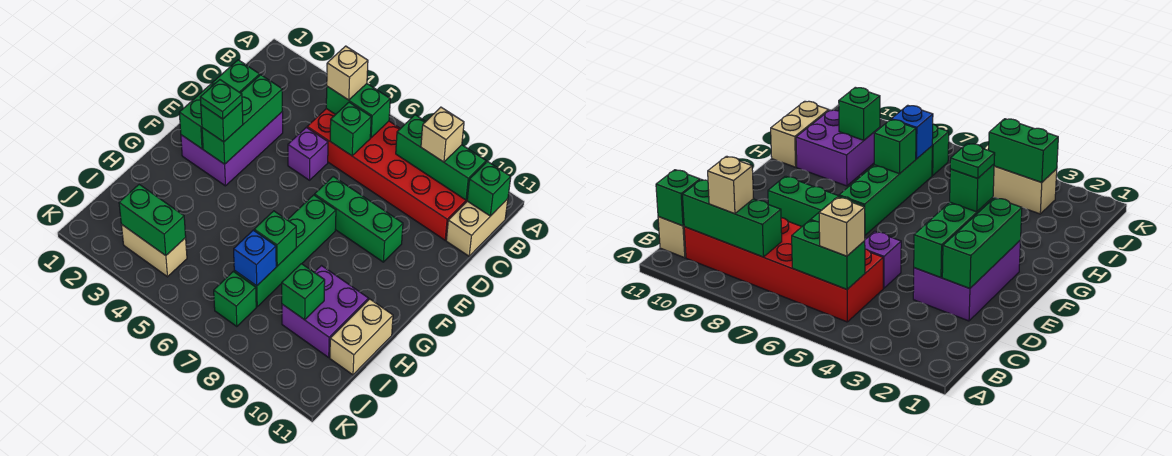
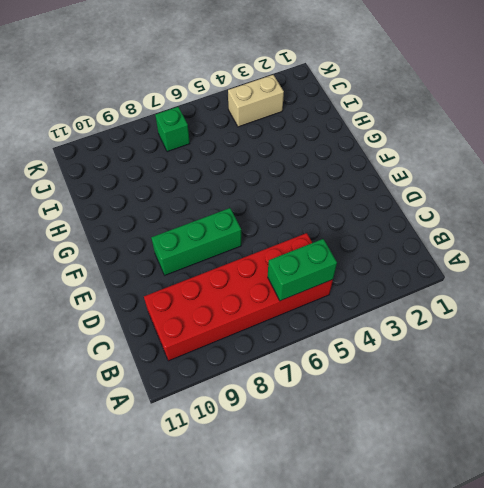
none -> tan 1x2 brick [446,199,508,256]
none -> purple 2x3 brick [181,112,283,186]
none -> purple 1x1 brick [288,127,328,180]

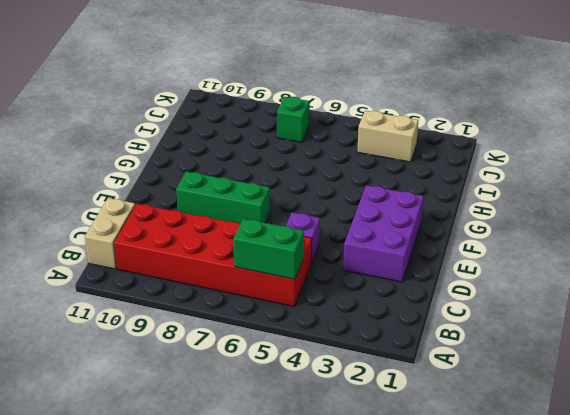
none -> green 1x4 brick [234,195,336,307]
none -> purple 2x2 brick [282,266,369,357]
none -> tan 1x2 brick [330,299,393,375]

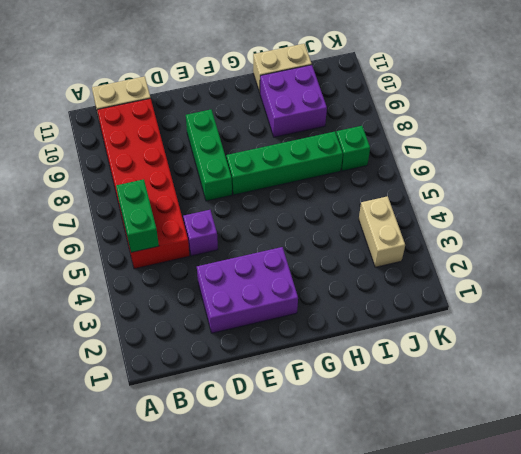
none -> green 1x3 brick [396,115,486,200]
none -> green 1x1 brick [467,162,511,216]
none -> green 1x1 brick [330,102,371,156]

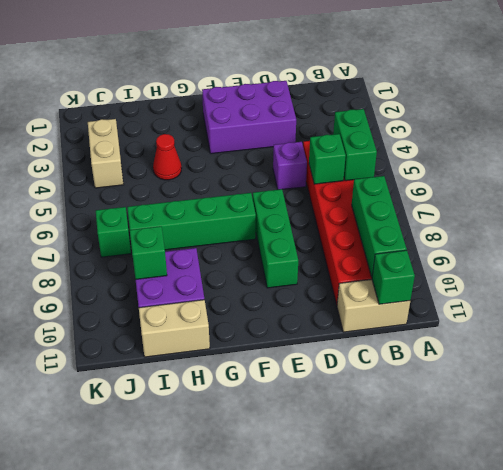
red 1x1 cone [153,134,182,180] -> none
none -> green 1x3 brick [179,60,260,149]
none -> green 1x3 brick [202,75,282,164]
none -> green 1x1 brick [254,211,296,266]

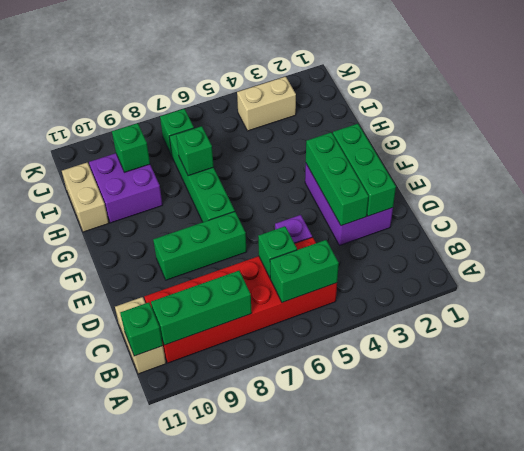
none -> blue 1x1 brick [234,230,276,286]
none -> green 1x2 brick [119,184,186,256]
none -> tan 1x1 brick [327,46,368,100]

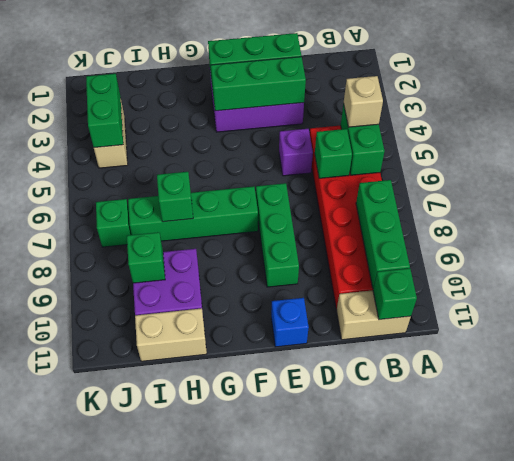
blue 1x1 brick [271,298,309,347] -> blue 1x1 brick moved to [234,230,276,286]
none -> tan 1x1 brick [421,107,464,162]
none -> green 1x1 brick [201,102,243,142]
none -> green 1x1 plate [200,80,242,119]

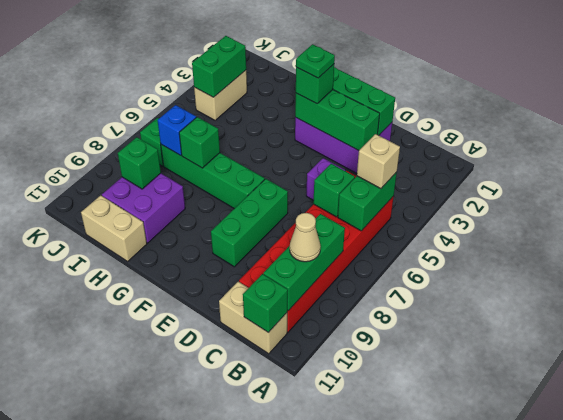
tan 1x1 cone [290,213,321,262] -> tan 1x1 brick [421,107,464,162]

